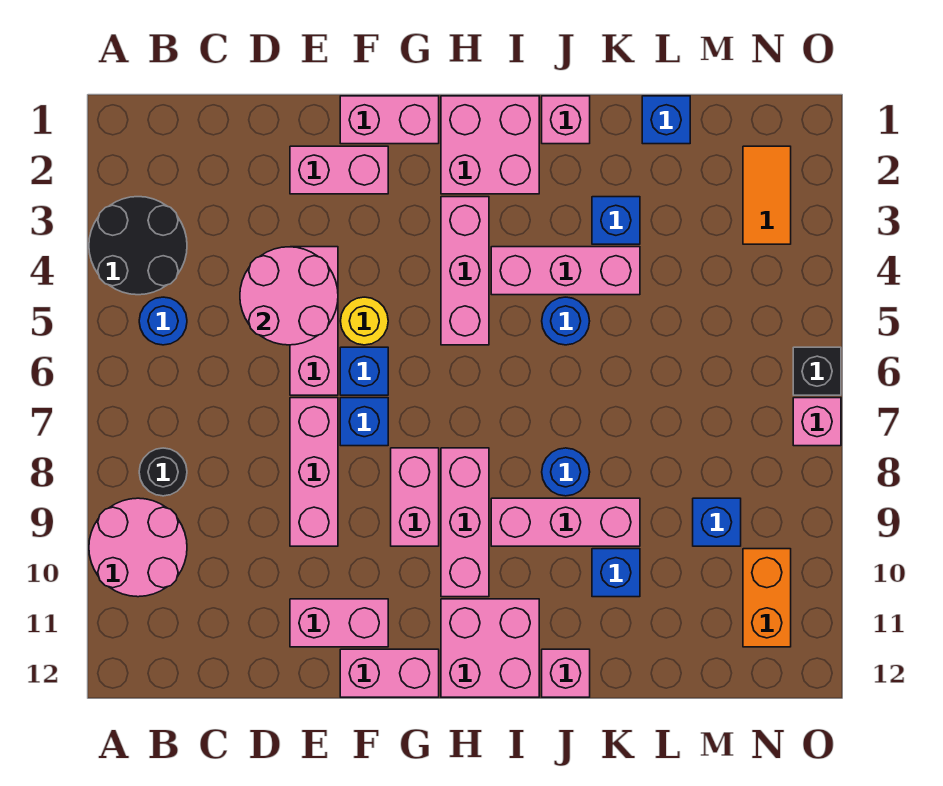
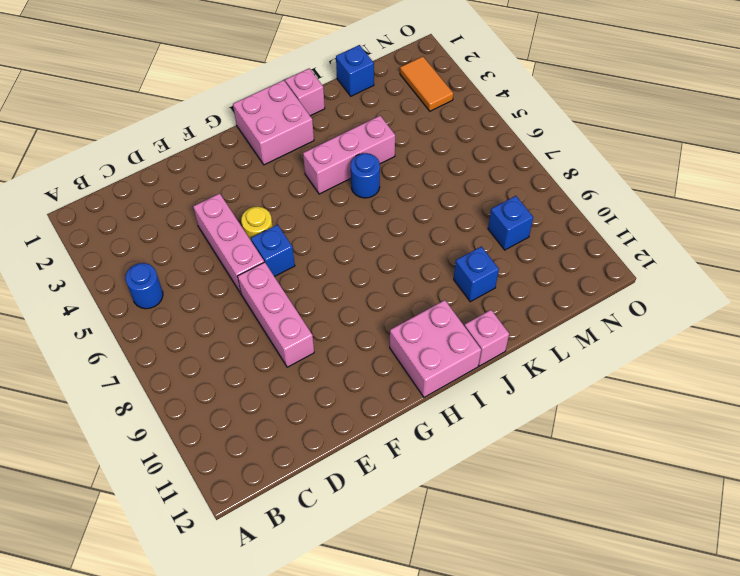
none -> black 2x2 round brick [89,197,187,295]
none -> pink 2x2 round brick [89,498,187,597]
none -> black 1x1 round brick [139,448,187,496]
none -> pink 1x2 brick [290,146,388,194]

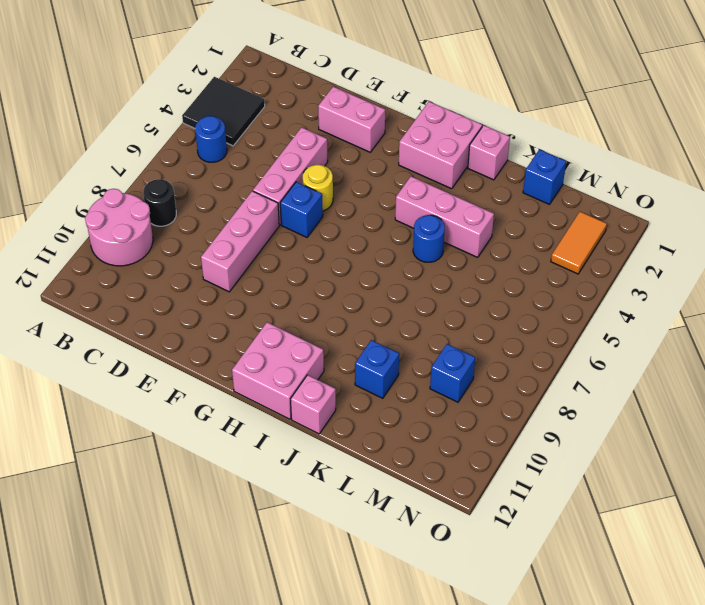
black 2x2 tile [182,77,265,146] -> black 2x2 round brick [89,197,187,295]
none -> pink 1x2 brick [290,599,388,647]
none -> pink 1x2 brick [340,96,439,144]
none -> blue 1x1 brick [340,398,388,446]
none -> pink 1x2 brick [340,649,439,697]

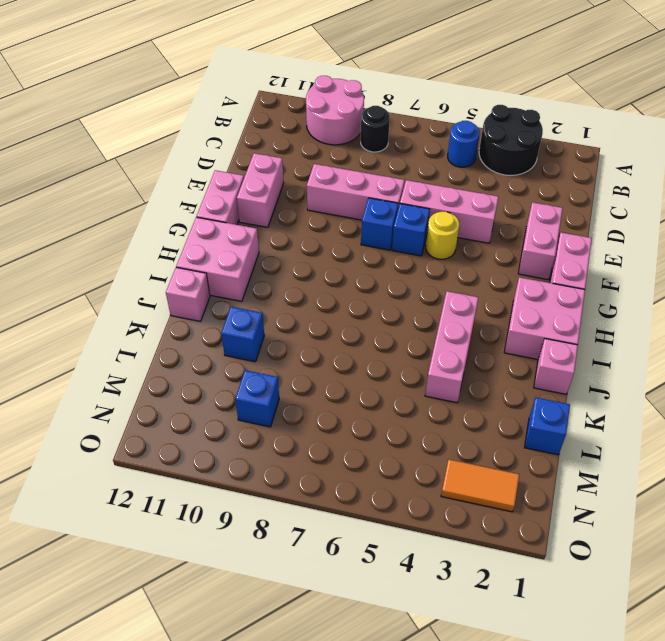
none -> pink 1x2 brick [391,448,439,546]
none -> pink 1x3 brick [441,197,489,345]
none -> pink 1x3 brick [441,448,489,597]
none -> pink 1x3 brick [491,498,640,546]

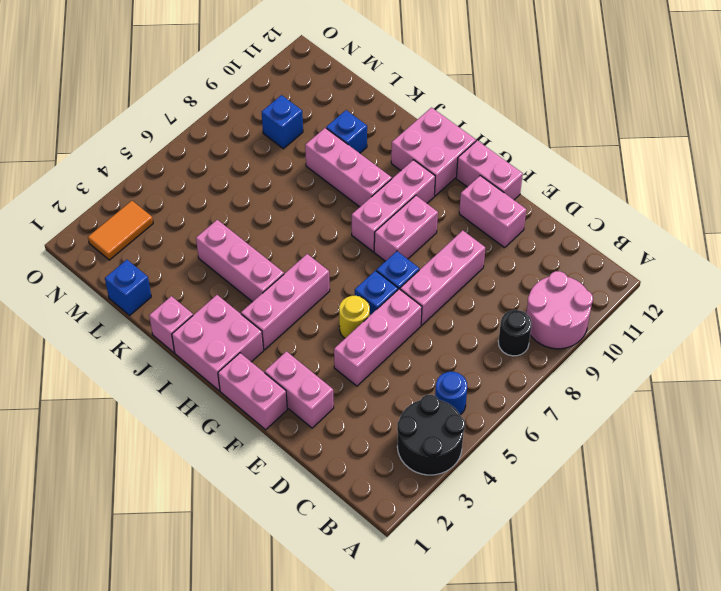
none -> blue 1x1 round brick [542,297,590,345]
none -> blue 1x1 round brick [542,448,590,496]
none -> pink 1x1 brick [542,649,590,697]
none -> blue 1x1 brick [592,197,640,244]

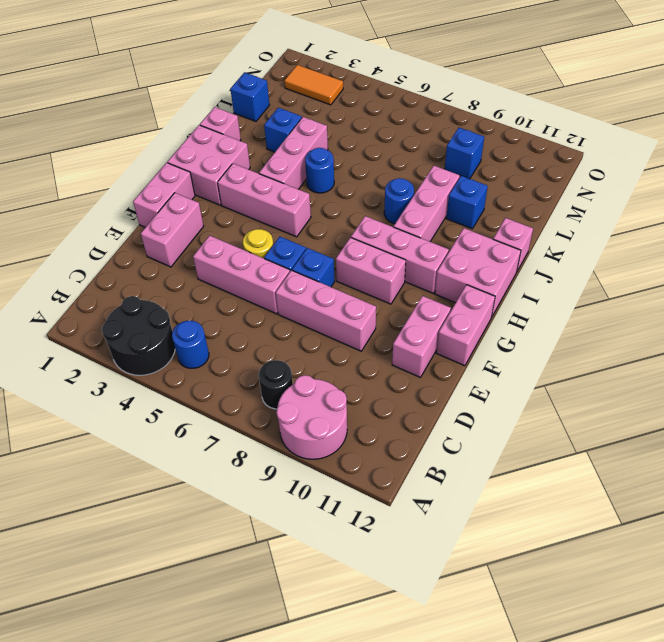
none -> orange 1x2 brick [743,549,791,647]
none -> black 1x1 brick [793,347,841,395]
none -> pink 1x1 brick [793,398,841,446]
none -> pink 2x2 round brick [240,247,338,345]

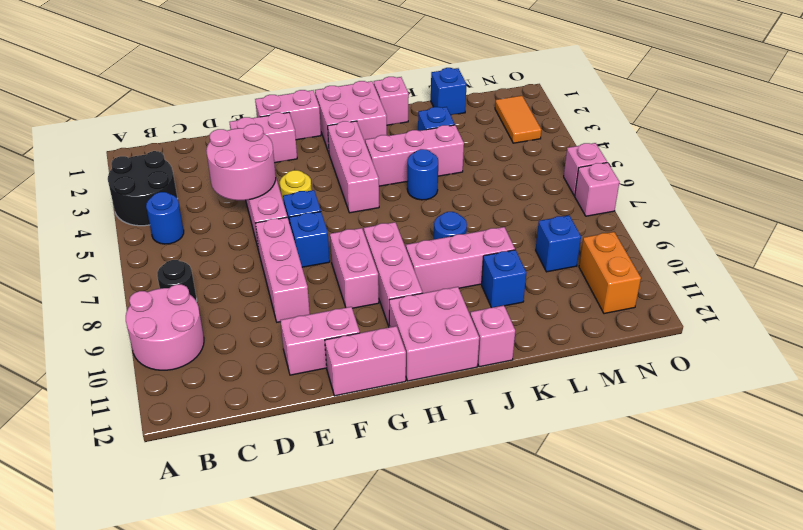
pink 1x1 brick [564,143,607,196] -> black 1x1 brick [793,347,841,395]

